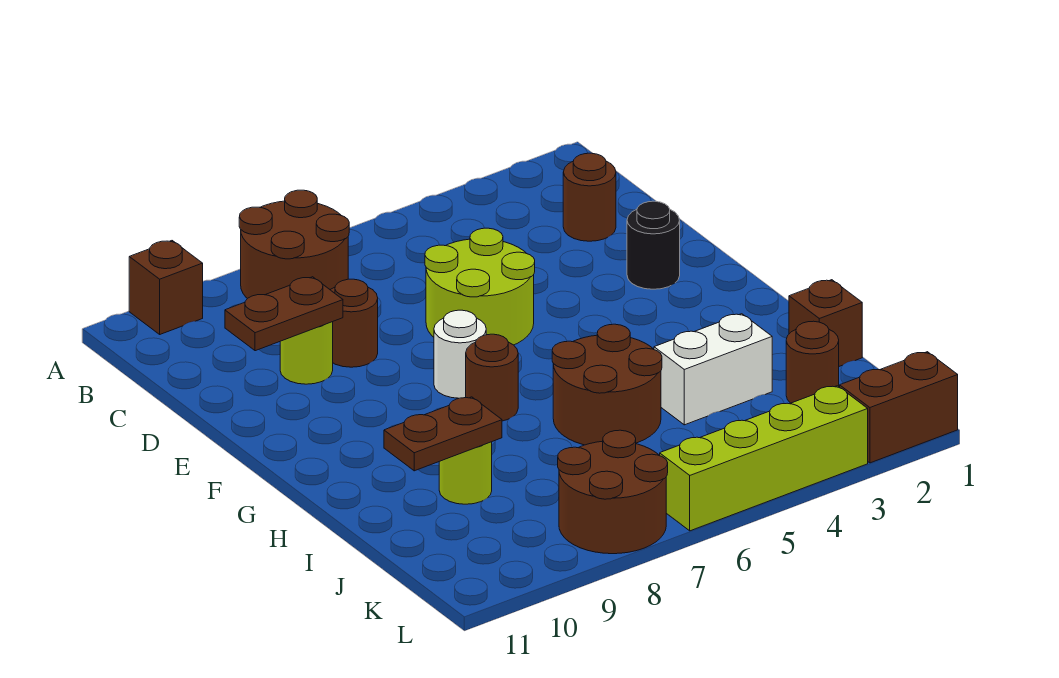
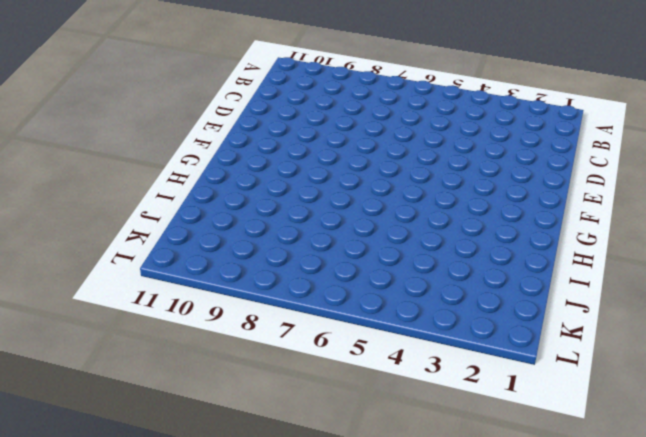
none -> brown 2x2 round brick [239,190,349,299]
none -> brown 1x1 brick [129,241,203,334]
none -> brown 1x1 round brick [563,153,616,241]

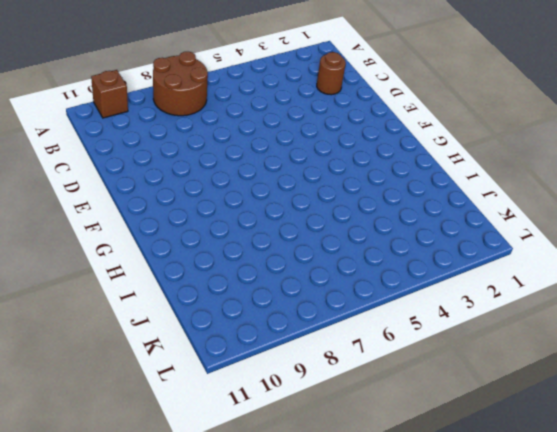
none -> lime 2x2 round brick [425,228,535,345]
none -> brown 1x1 round brick [330,279,378,367]
none -> lime 1x1 round brick [280,322,333,384]

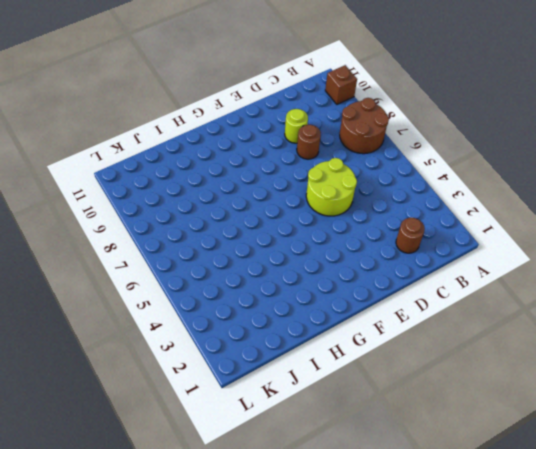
none -> black 1x1 round brick [627,201,680,289]
none -> white 1x1 round brick [434,310,486,398]
none -> brown 1x1 round brick [466,334,518,421]

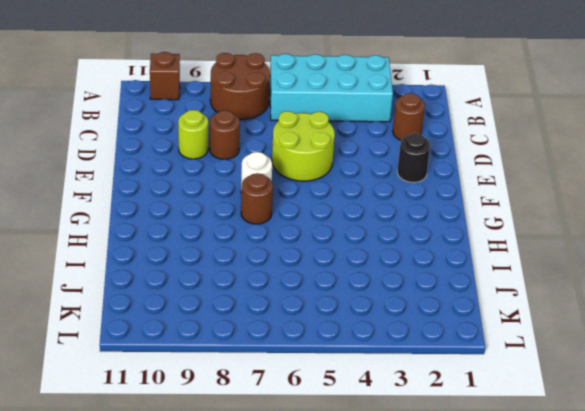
cyan 2x4 brick [270,54,393,122] -> none
none -> brown 2x2 round brick [552,324,662,445]
none -> brown 1x1 brick [789,280,862,366]
none -> white 1x2 brick [654,314,772,425]

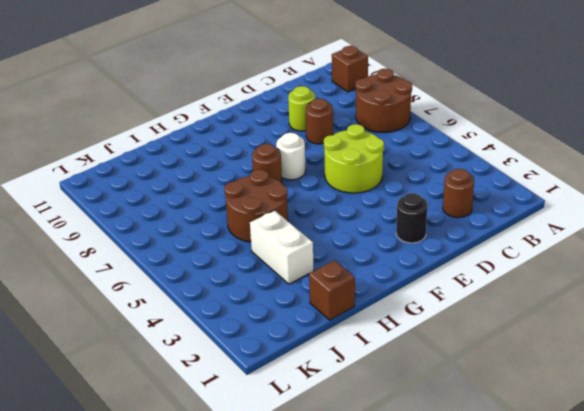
none -> lime 1x1 round brick [439,442,492,504]
none -> brown 1x1 round brick [786,321,839,403]
none -> brown 2x2 round brick [558,430,668,554]

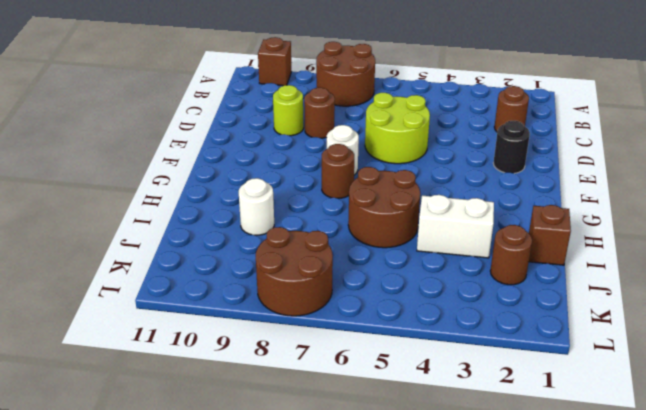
white 1x1 round brick [239,178,274,235] -> lime 1x1 round brick [439,442,492,504]
none -> brown 1x2 brick [840,352,958,463]
none -> lime 1x4 brick [660,386,868,531]
none -> brown 1x2 plate [225,277,343,351]

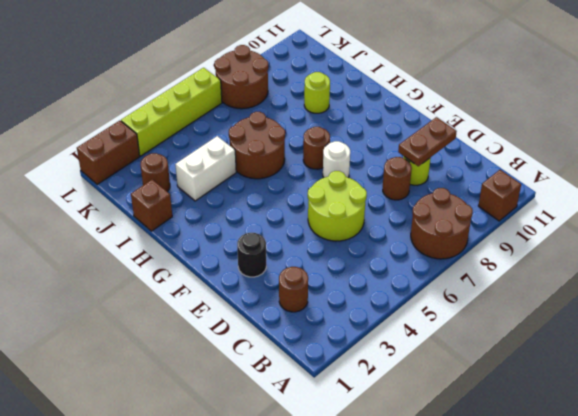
none -> brown 1x2 plate [384,397,502,471]

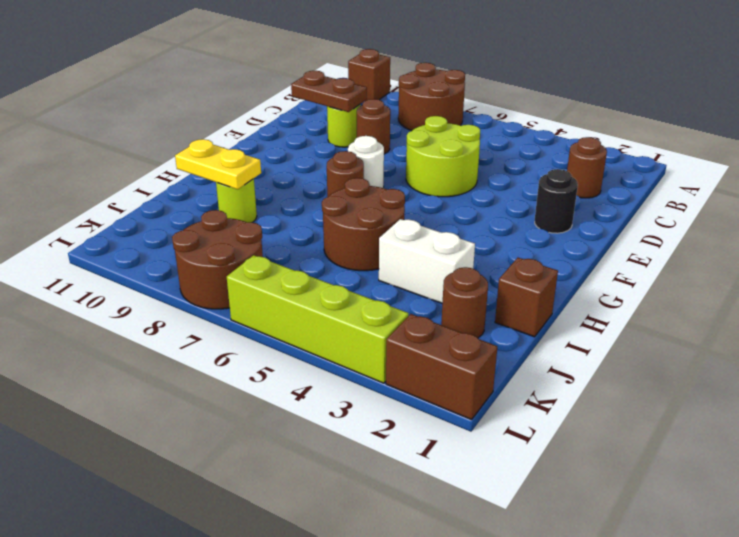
yellow 1x2 plate [175,139,261,189] -> brown 1x2 plate [384,397,502,471]

